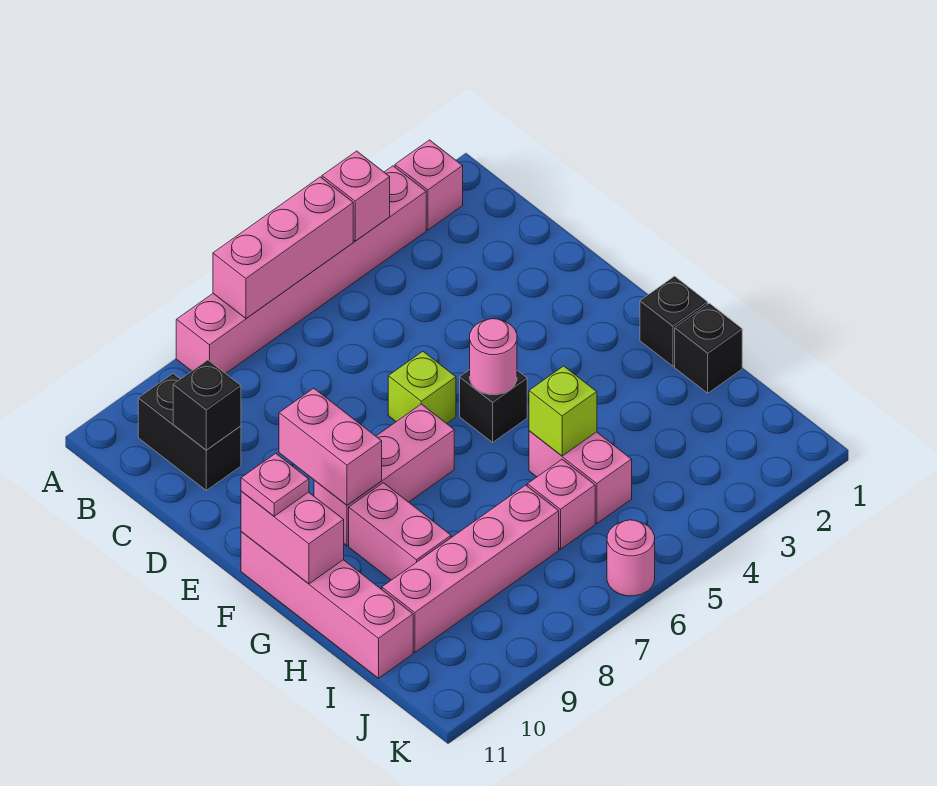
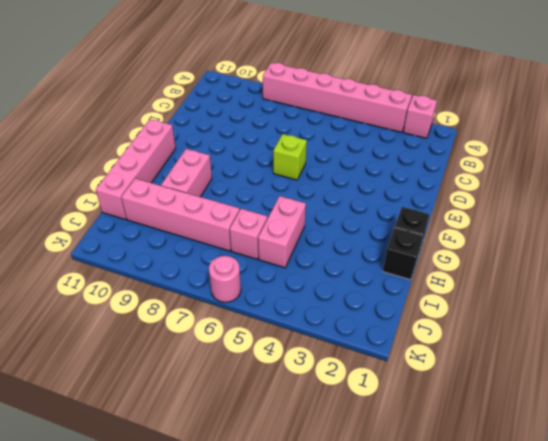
none -> black 1x2 brick [138,374,241,490]
none -> black 1x1 brick [460,370,527,442]
none -> pink 1x3 brick [314,404,454,546]

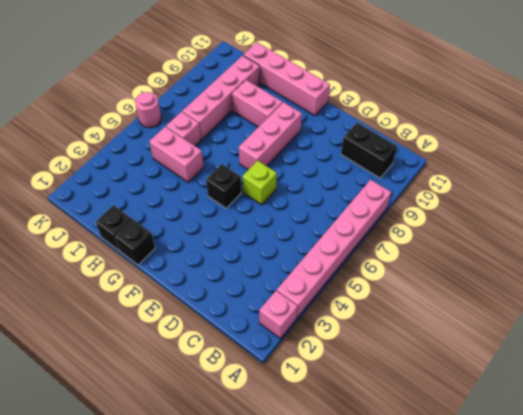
none -> pink 1x1 brick [322,151,390,241]
none -> pink 1x3 brick [213,177,353,318]
none -> black 1x1 brick [173,360,241,450]

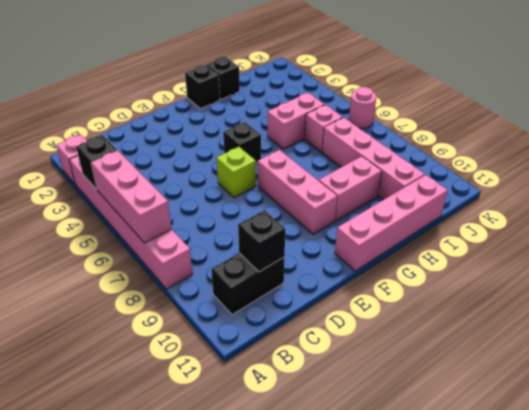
black 1x1 brick [76,135,117,189] -> pink 1x1 brick [322,151,390,241]
none -> pink 1x2 brick [279,388,382,505]
none -> pink 1x1 round brick [470,319,517,395]
none -> pink 1x2 brick [241,491,344,584]

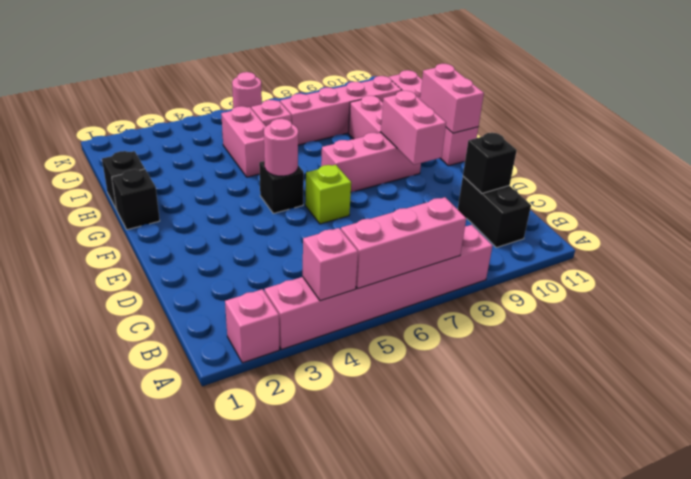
none -> lime 1x1 brick [529,366,597,456]
none -> pink 1x1 plate [241,453,309,516]

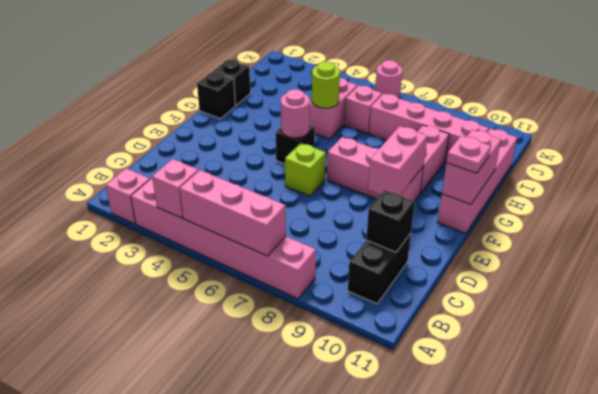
lime 1x1 round brick [312,61,340,108] -> lime 1x1 brick [529,366,597,456]

